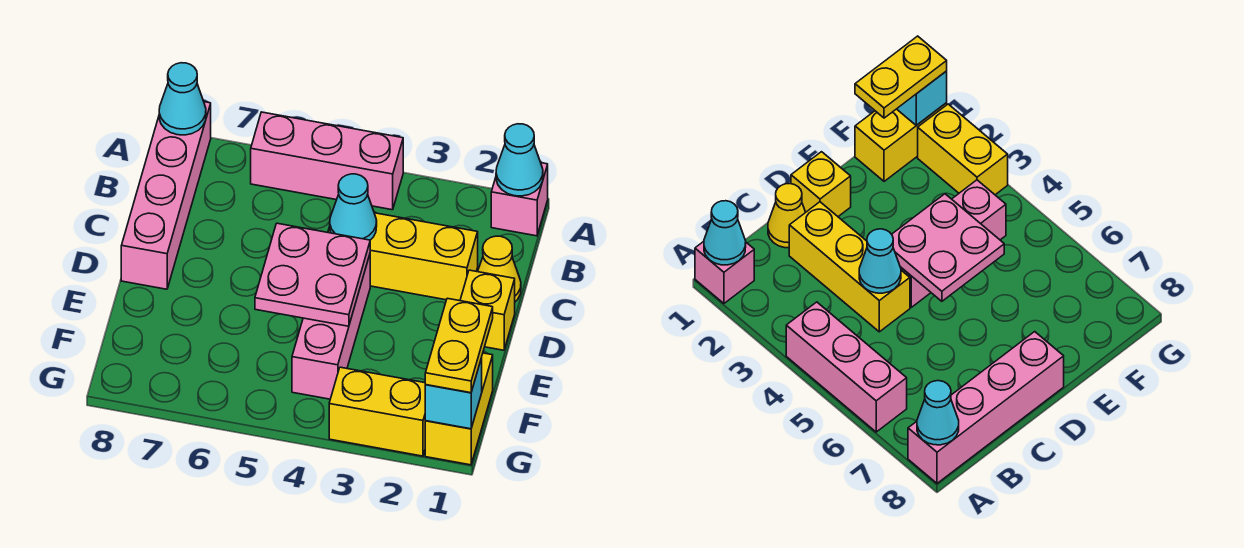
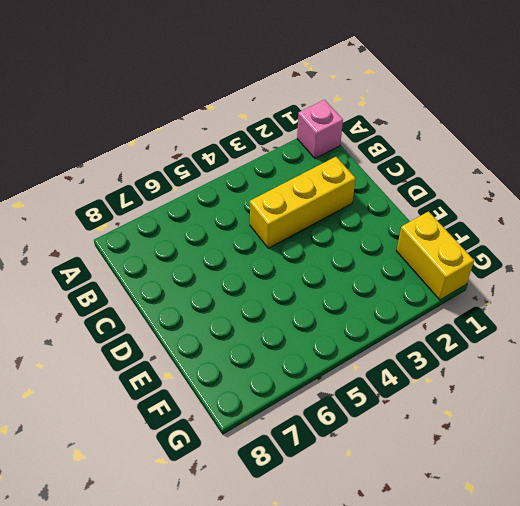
none -> pink 1x3 brick [251,112,403,210]
none -> pink 1x4 brick [121,102,211,289]
none -> yellow 1x1 cone [478,236,521,302]

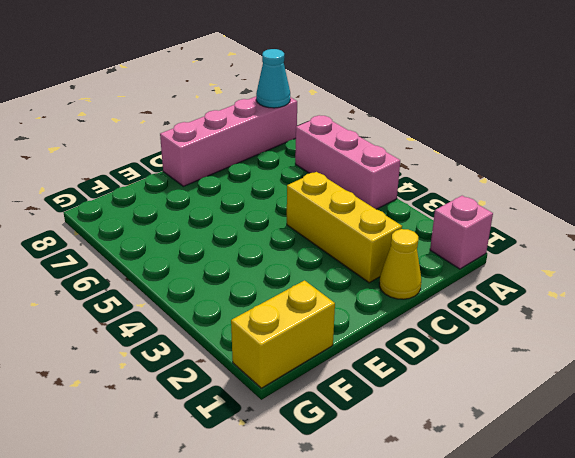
none -> yellow 1x1 brick [460,270,515,350]
none -> pink 1x3 brick [292,255,370,399]
none -> yellow 1x2 brick [329,367,425,456]

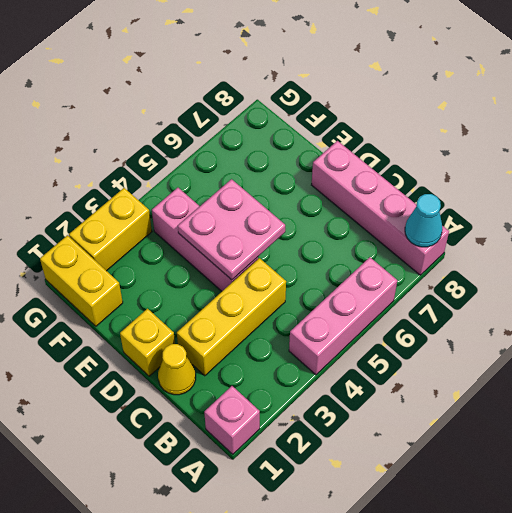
none -> cyan 1x1 cone [496,124,543,196]
none -> cyan 1x1 cone [330,174,377,240]
none -> cyan 1x1 brick [425,358,482,429]

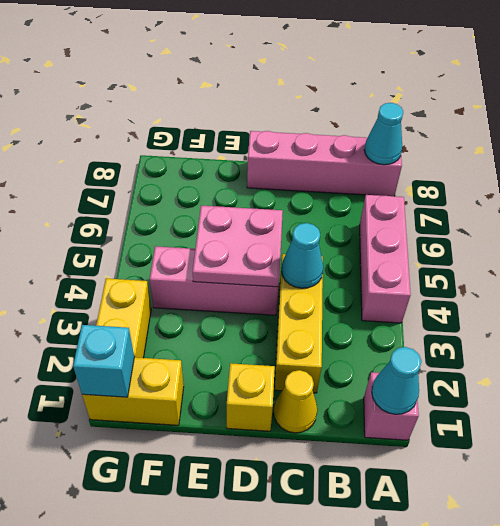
none -> yellow 1x2 plate [425,298,493,393]

